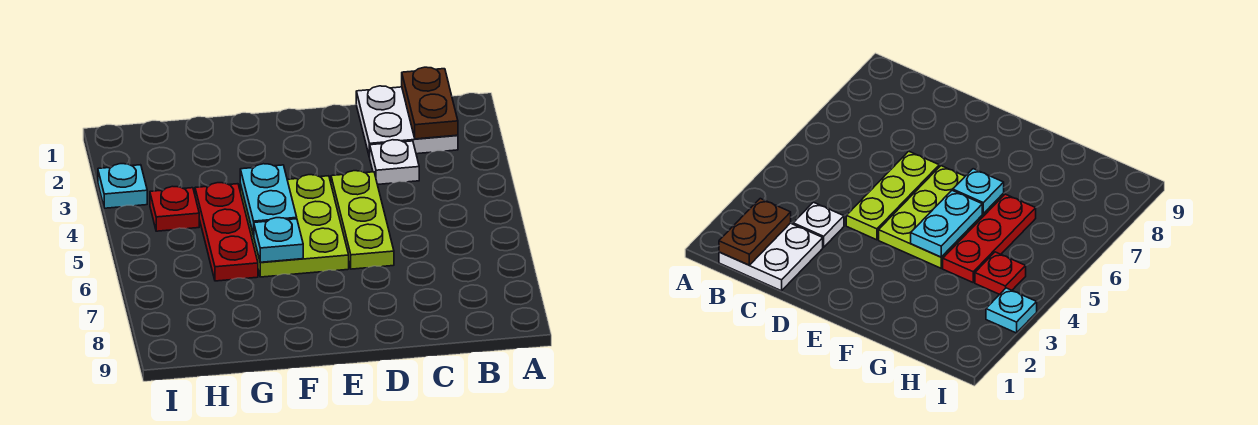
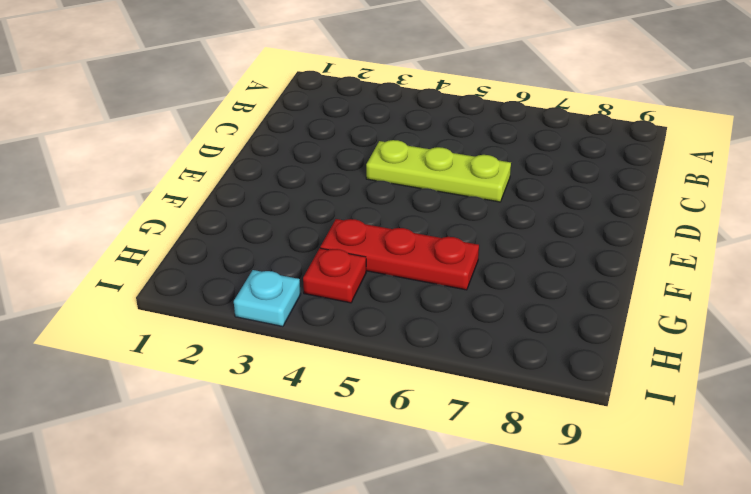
none -> white 2x2 plate [356,86,458,157]
none -> white 1x1 plate [370,140,419,185]

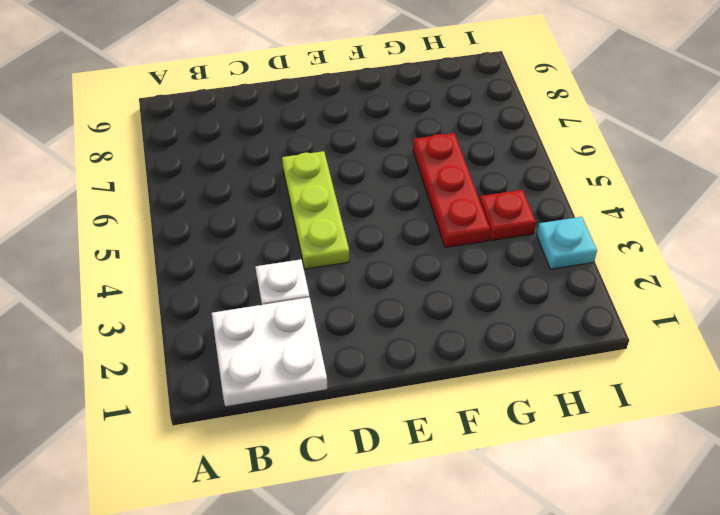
none -> lime 2x3 plate [240,175,349,277]
none -> brown 1x2 plate [402,67,458,139]

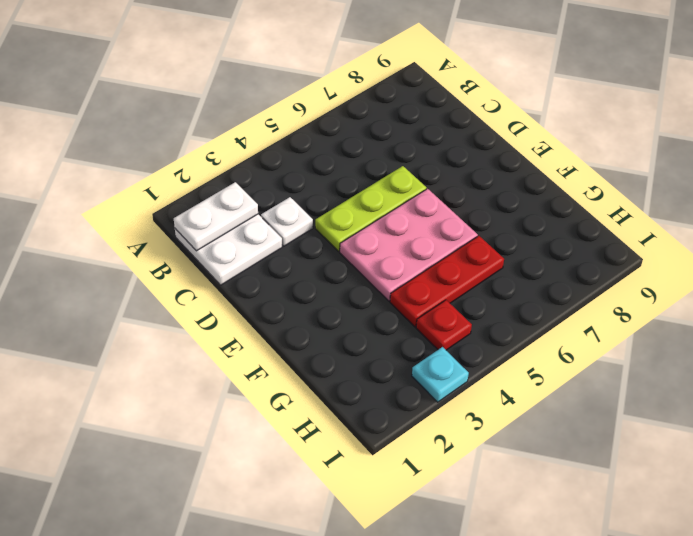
white 1x2 plate [174,182,258,251] -> brown 1x2 plate [402,67,458,139]
pink 2x3 plate [340,189,478,301] -> lime 2x3 plate [240,175,349,277]
none -> cyan 1x2 plate [240,164,297,235]
none -> cyan 1x1 plate [254,218,303,262]

